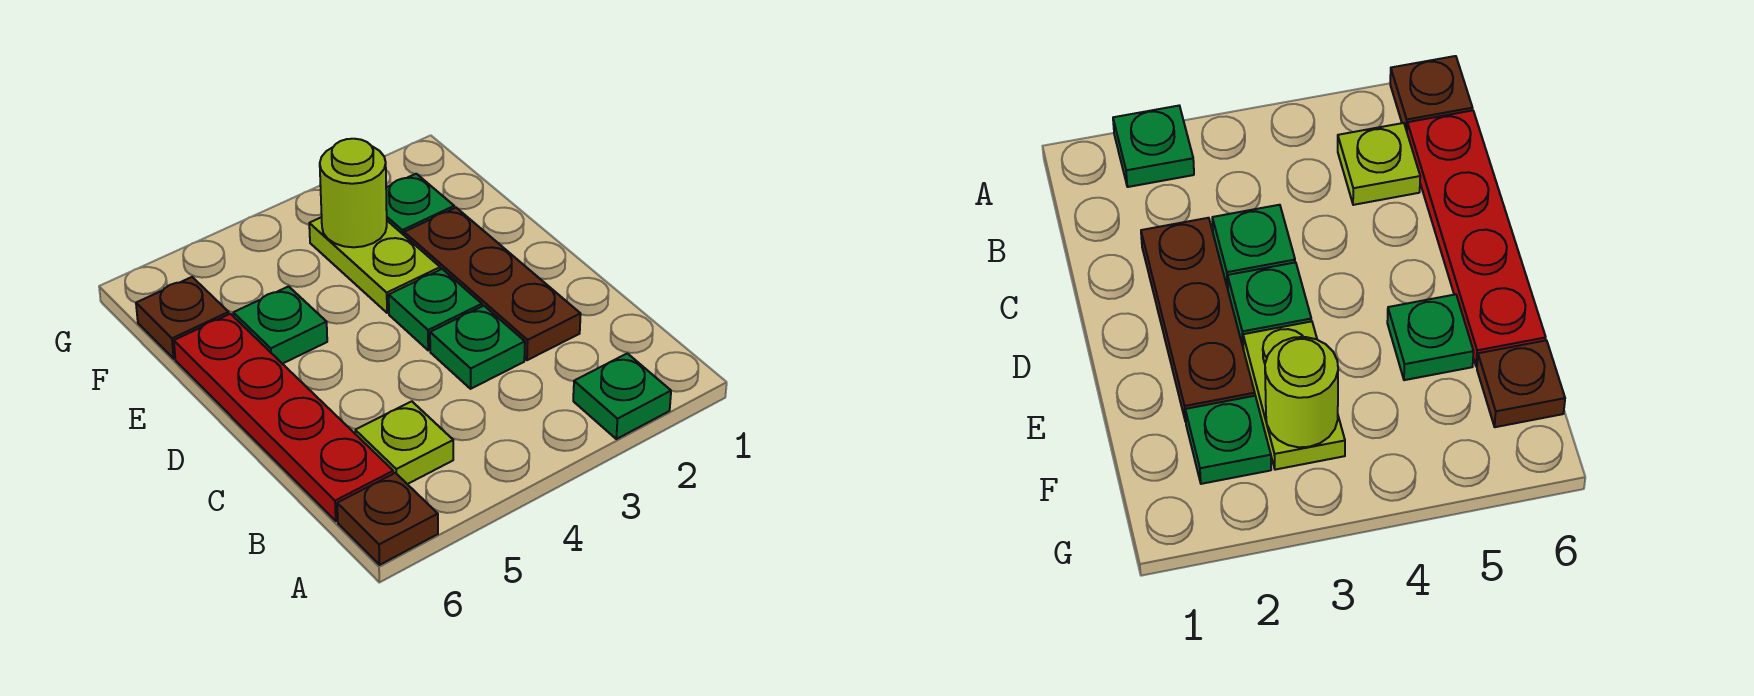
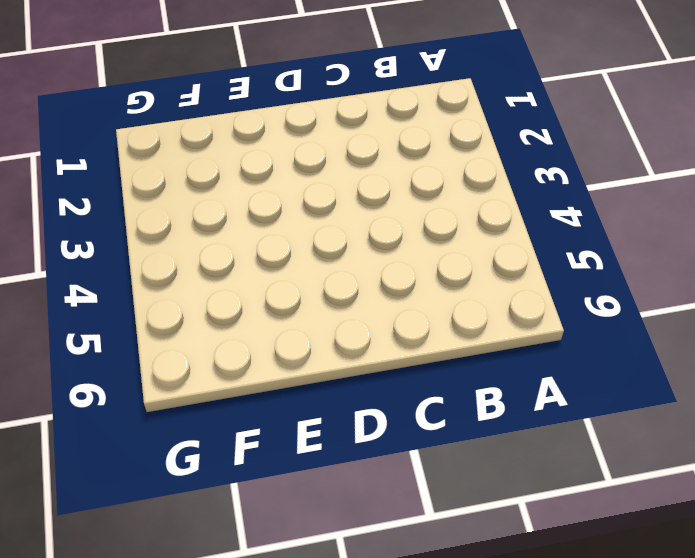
none -> green 1x1 plate [573,353,671,439]
none -> brown 1x1 plate [337,473,438,565]
none -> lime 1x1 plate [355,401,453,484]

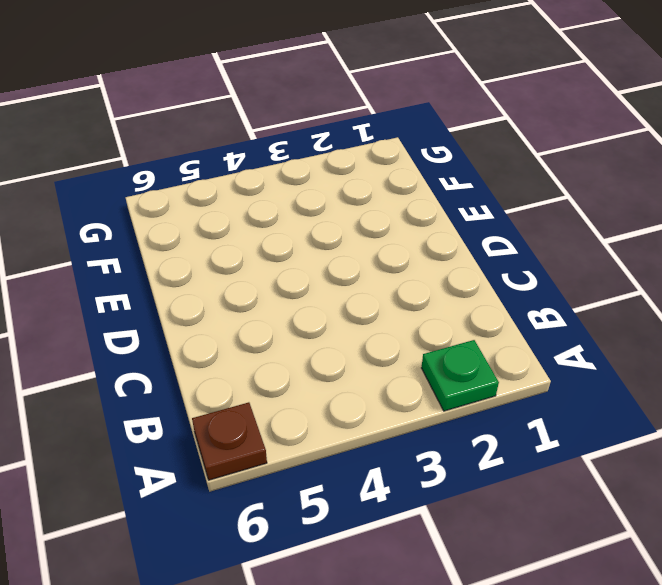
none -> lime 1x1 plate [355,401,453,484]
none -> red 1x4 plate [174,314,393,521]
none -> brown 1x3 plate [404,208,581,360]

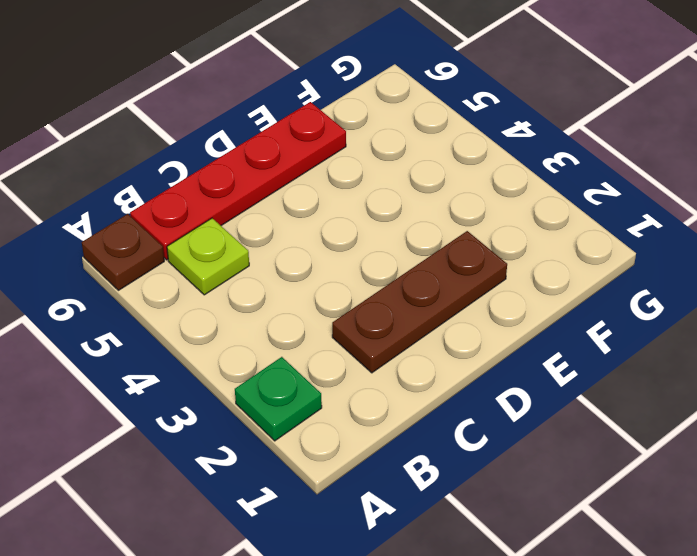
none -> green 1x1 plate [430,306,525,389]
none -> green 1x1 plate [389,269,482,350]
none -> lime 1x2 plate [309,217,440,313]

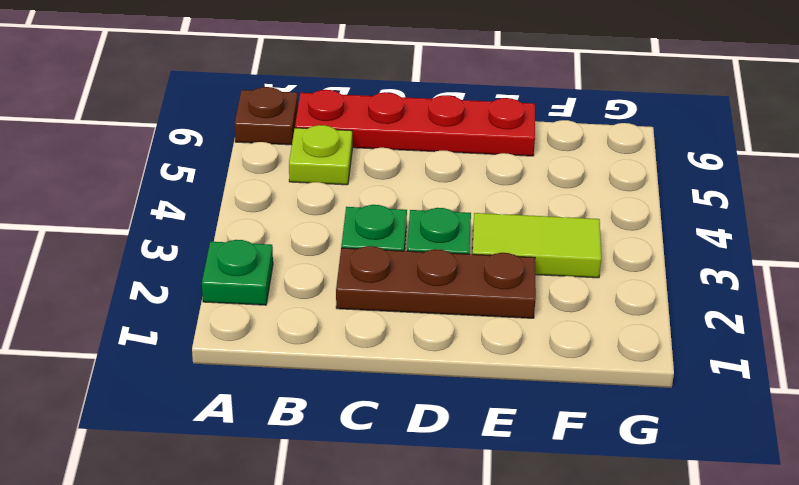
lime 1x2 tile [472,213,601,278] -> lime 1x2 plate [309,217,440,313]
none -> green 1x1 plate [233,286,327,364]
none -> green 1x1 plate [386,174,454,235]
none -> brown 1x1 plate [136,277,229,359]

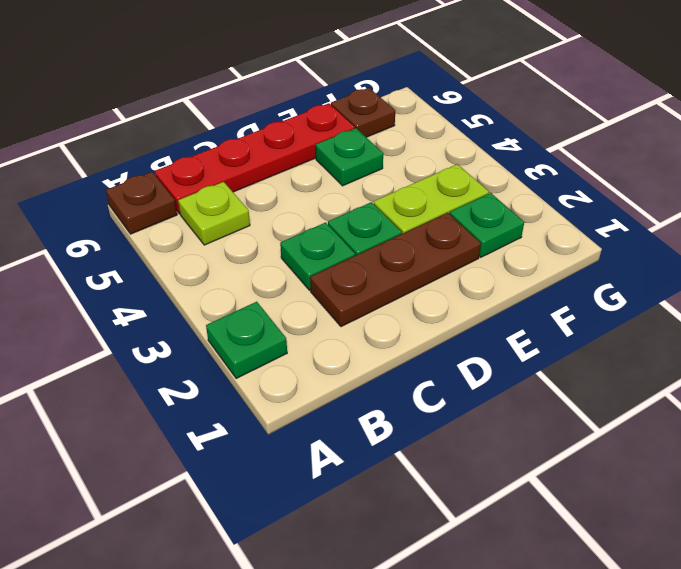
none -> lime 1x1 round brick [320,139,387,247]

